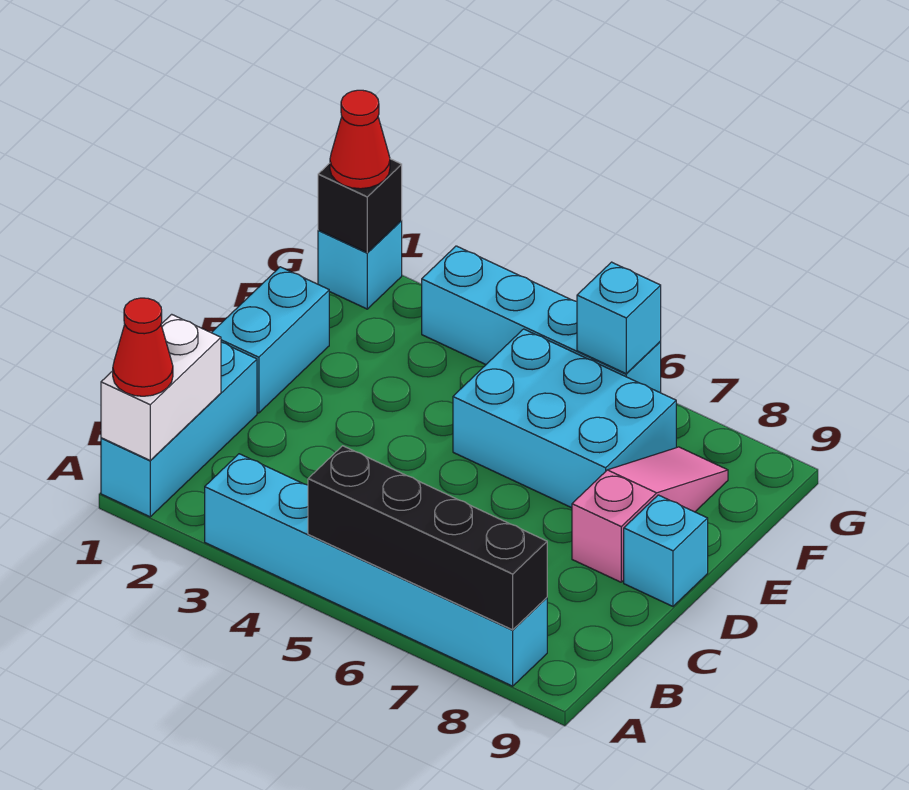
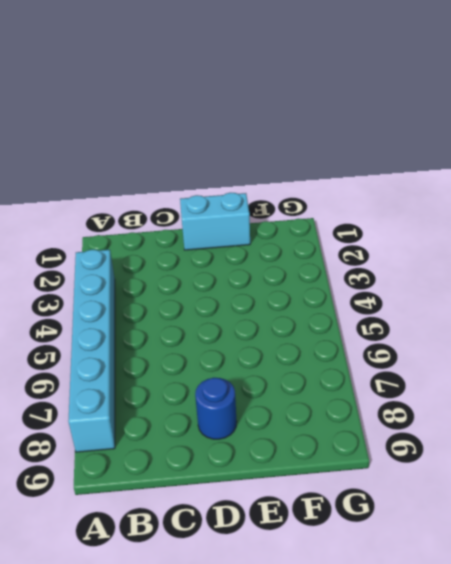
blue 1x1 round brick [195,378,237,439] -> pink 1x3 slope [572,447,728,582]
none -> cyan 1x3 brick [101,342,257,517]
none -> cyan 1x1 brick [624,495,708,606]
none -> cyan 2x3 brick [453,329,676,508]

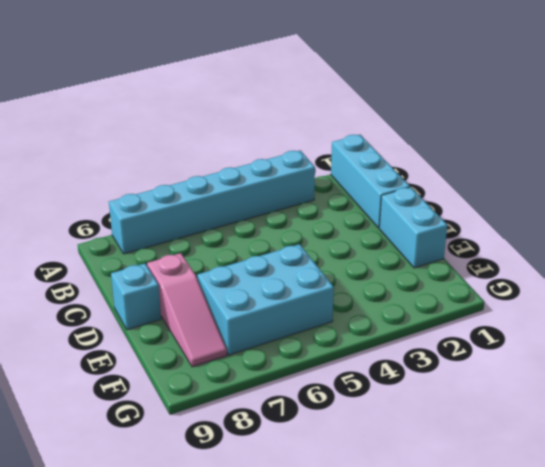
none -> cyan 1x1 brick [318,220,402,309]
none -> cyan 1x4 brick [422,246,661,393]
none -> white 1x2 brick [101,314,221,461]

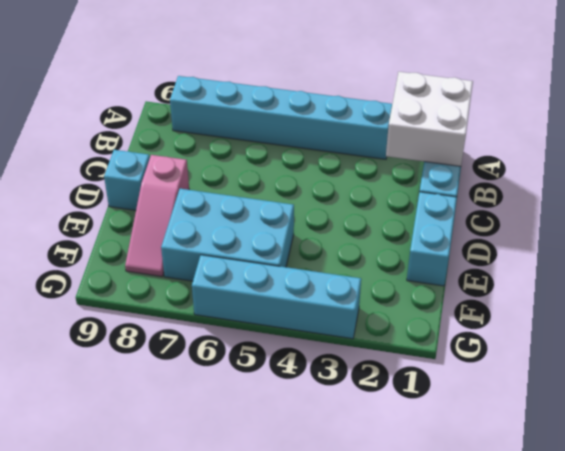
white 2x2 brick [386,72,473,166] -> white 1x2 brick [101,314,221,461]
none -> cyan 1x1 brick [318,220,402,309]
none -> black 1x4 brick [308,446,547,630]
none -> black 1x1 brick [318,159,402,253]

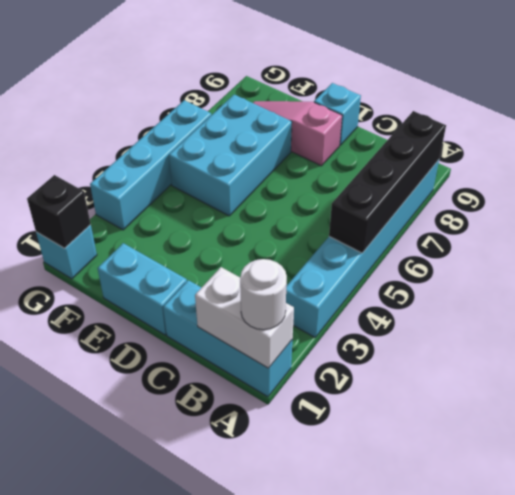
white 1x1 round brick [240,259,287,330] -> red 1x1 cone [113,298,173,396]
none -> cyan 1x1 brick [577,262,661,374]
none -> red 1x1 cone [330,90,390,189]

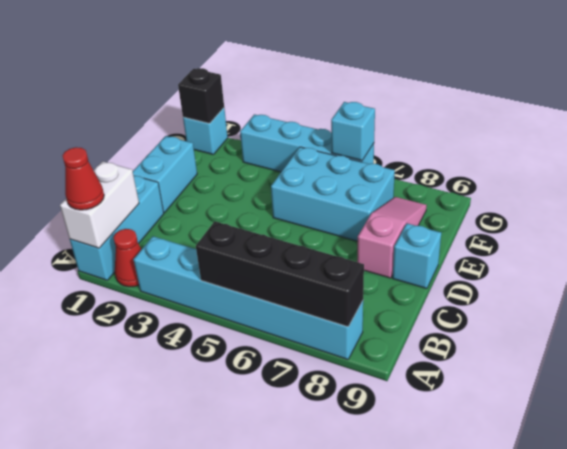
red 1x1 cone [113,229,142,287] -> red 1x1 cone moved to [330,90,390,189]

